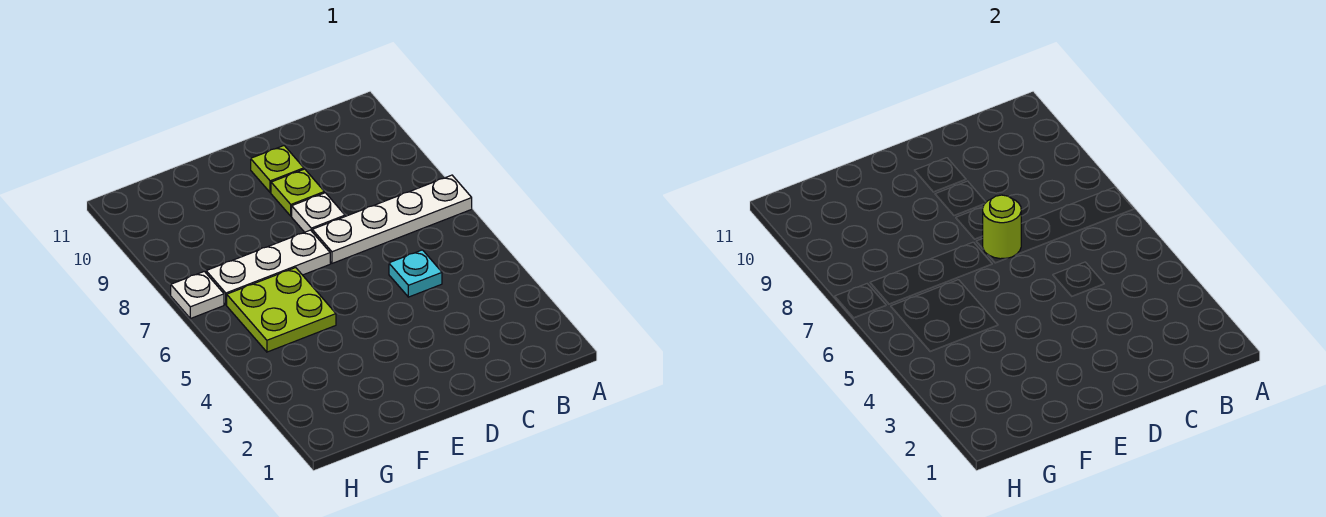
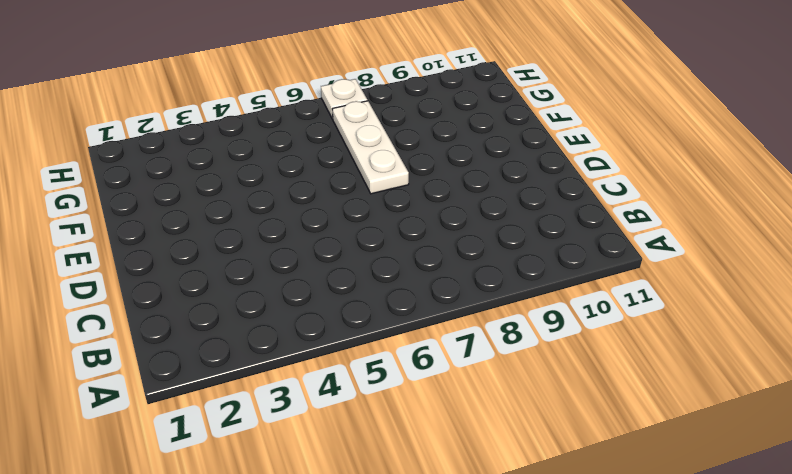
none -> white 1x4 plate [312,175,472,263]
none -> cyan 1x1 plate [389,250,442,297]

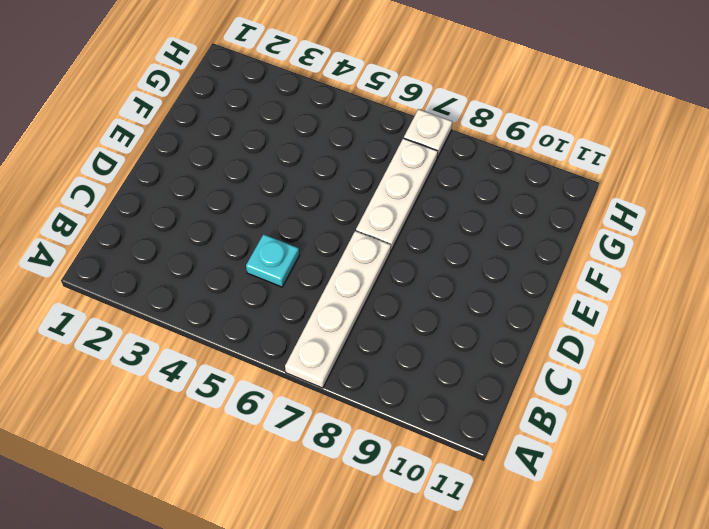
none -> white 1x1 plate [292,193,345,232]
none -> lime 1x1 plate [271,169,324,216]

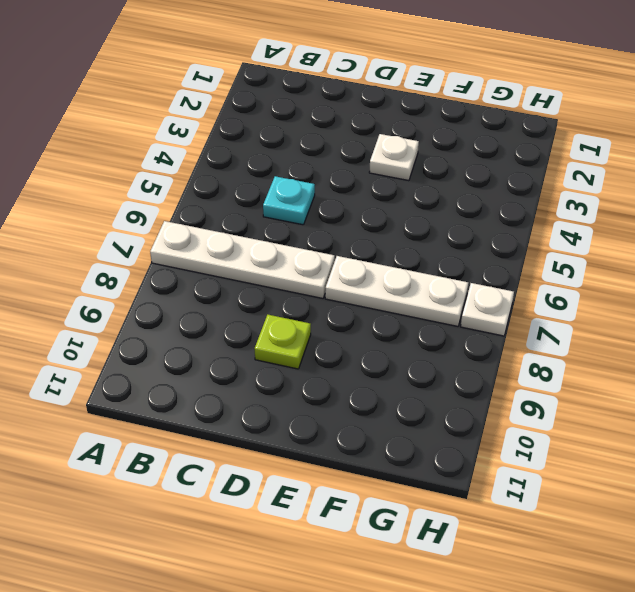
white 1x1 plate [369,134,419,181] -> white 1x1 plate moved to [292,193,345,232]
none -> lime 1x1 plate [251,146,304,193]
none -> lime 2x2 plate [227,268,336,352]

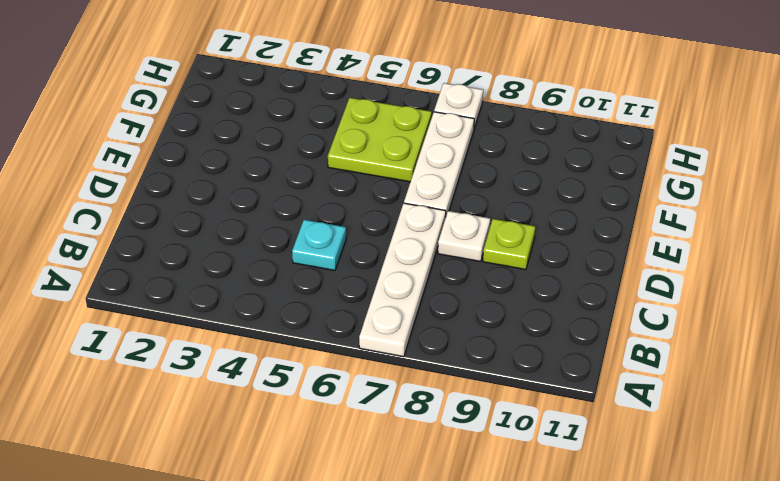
none -> lime 1x1 plate [251,146,304,193]
none -> lime 1x1 round brick [983,195,1021,259]

